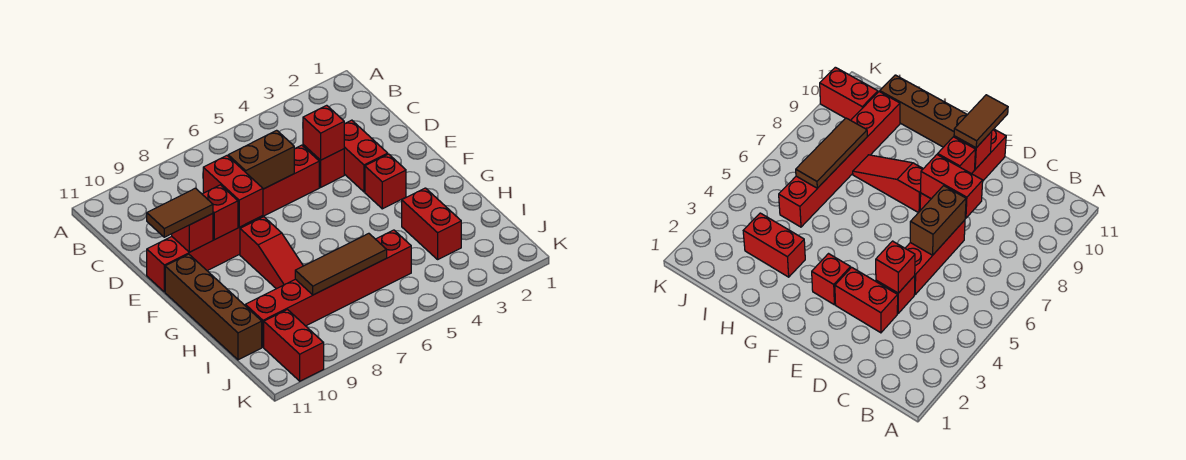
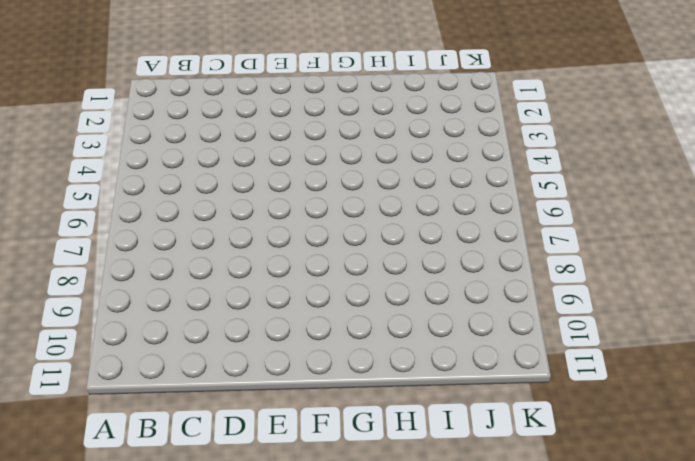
none -> red 1x2 brick [344,120,388,192]
none -> red 1x1 brick [303,145,344,187]
none -> red 1x3 brick [263,145,319,216]

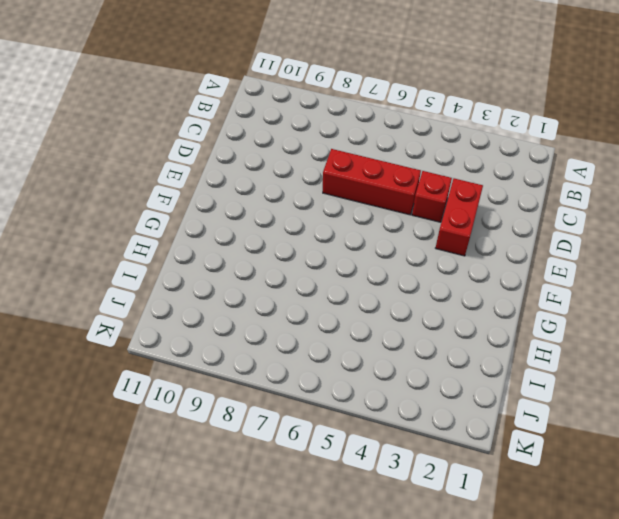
none -> red 1x4 brick [147,216,263,292]
none -> red 1x1 brick [365,154,406,209]
none -> red 1x3 slope [240,217,303,289]

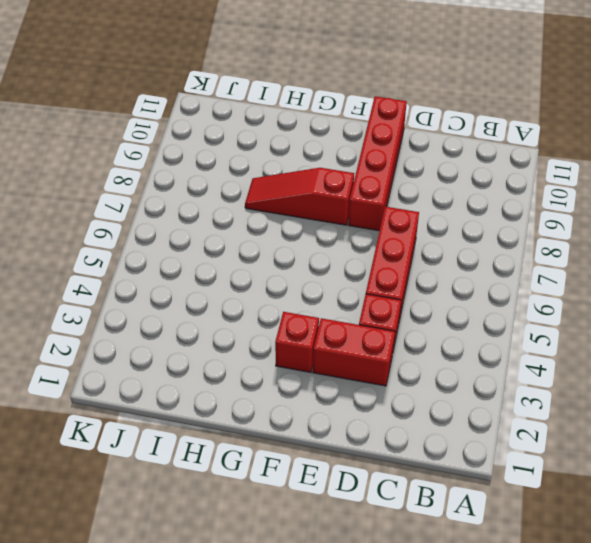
none -> brown 1x4 brick [165,254,262,360]
none -> red 1x2 brick [402,188,461,259]
none -> red 1x6 brick [245,230,411,347]

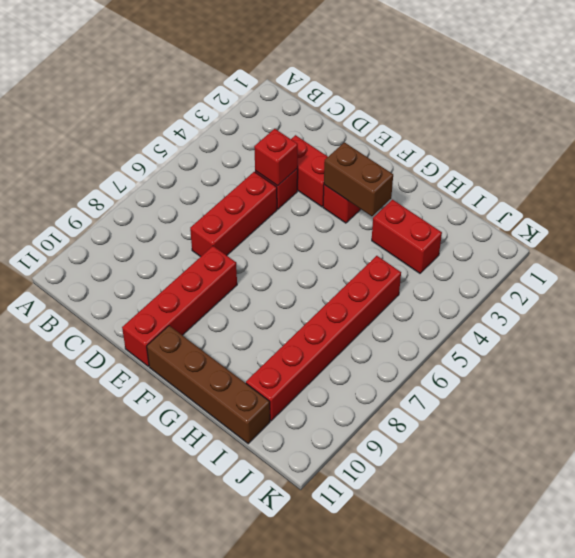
brown 1x2 brick [324,142,393,216] -> brown 1x2 brick turned to [228,130,294,189]
none -> red 1x3 slope [240,217,303,289]
none -> red 1x2 brick [264,310,324,381]
none -> red 1x2 brick [203,156,263,227]

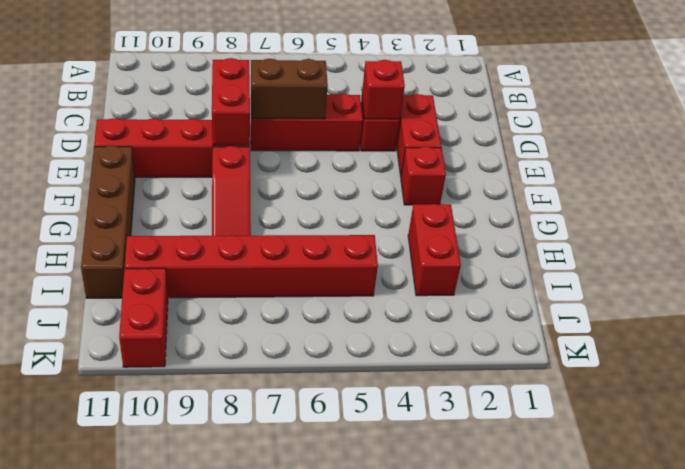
none -> red 1x1 brick [202,185,238,240]
none -> red 1x1 brick [172,214,213,252]
none -> brown 1x3 tile [295,233,387,295]

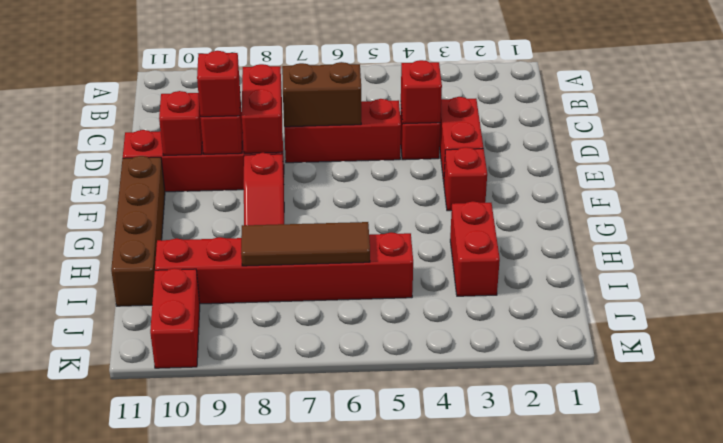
red 1x1 brick [197,51,240,117] -> none
none -> brown 1x2 tile [147,188,213,237]

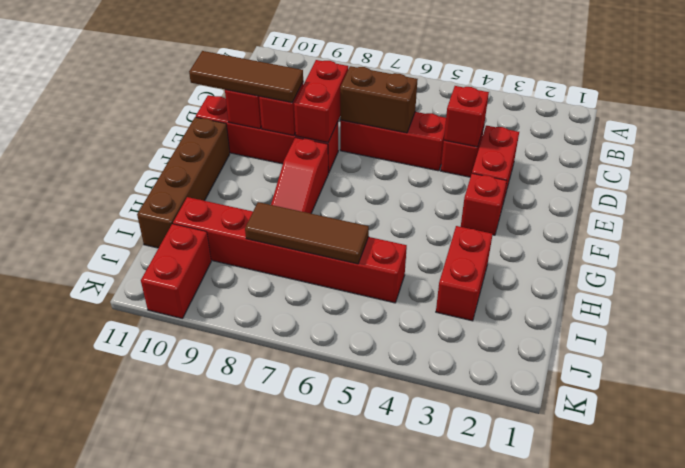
brown 1x3 tile [189,51,303,103] -> brown 1x2 tile [147,188,213,237]

